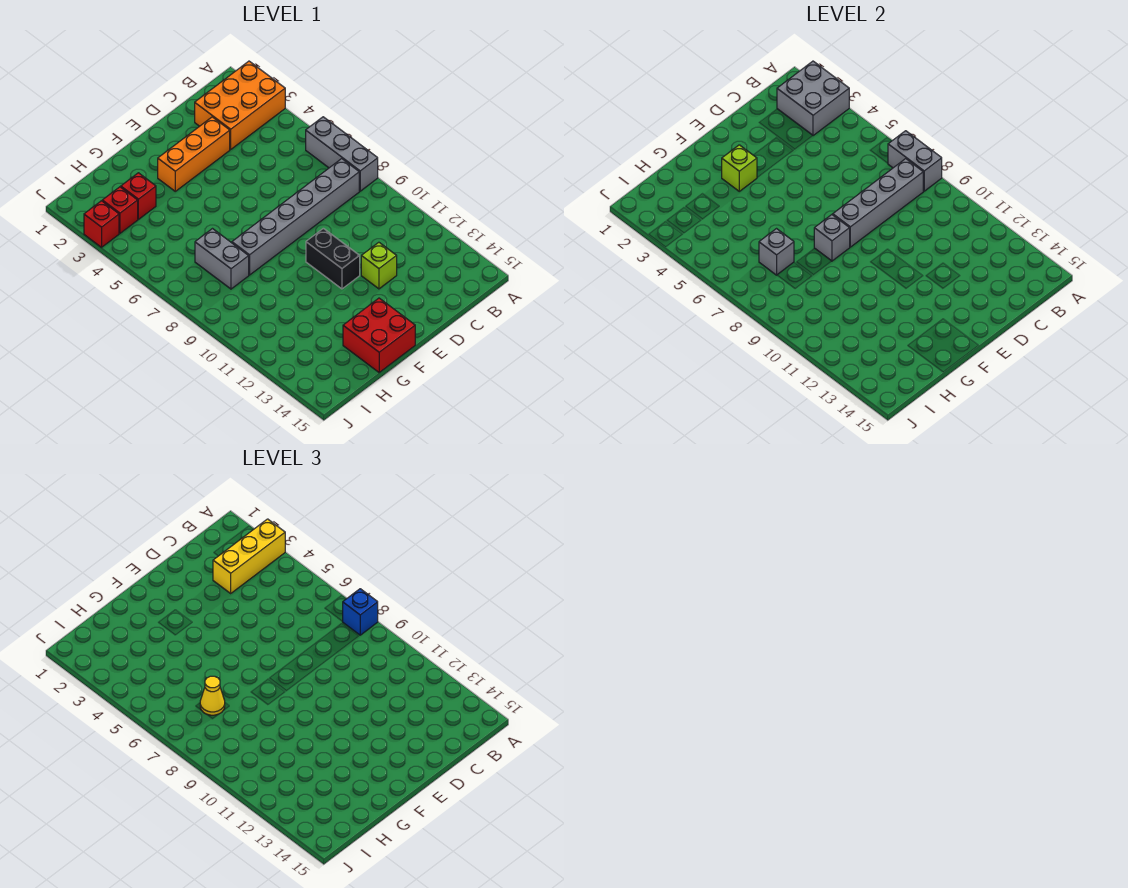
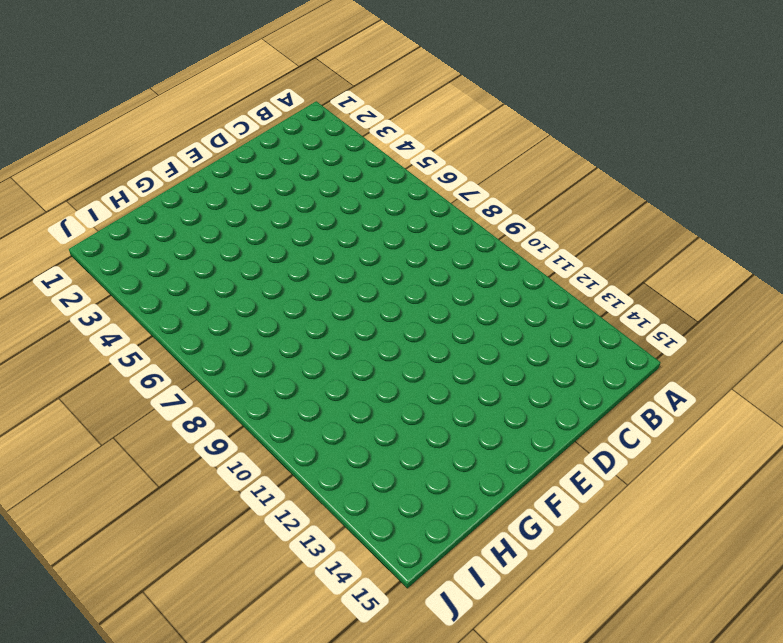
none -> orange 2x3 brick [195,61,285,149]
none -> grey 1x3 brick [306,117,378,191]
none -> grey 1x6 brick [232,159,359,275]

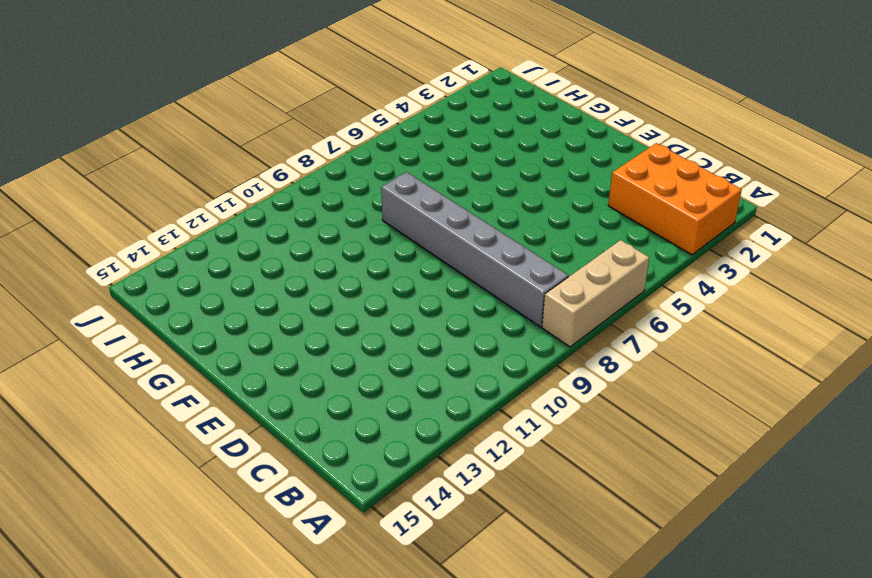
tan 1x3 brick [542,240,649,347] -> grey 1x3 brick [306,117,378,191]
none -> orange 1x3 brick [158,117,230,191]
none -> lime 1x1 brick [361,242,397,289]
none -> black 1x2 brick [306,228,360,289]

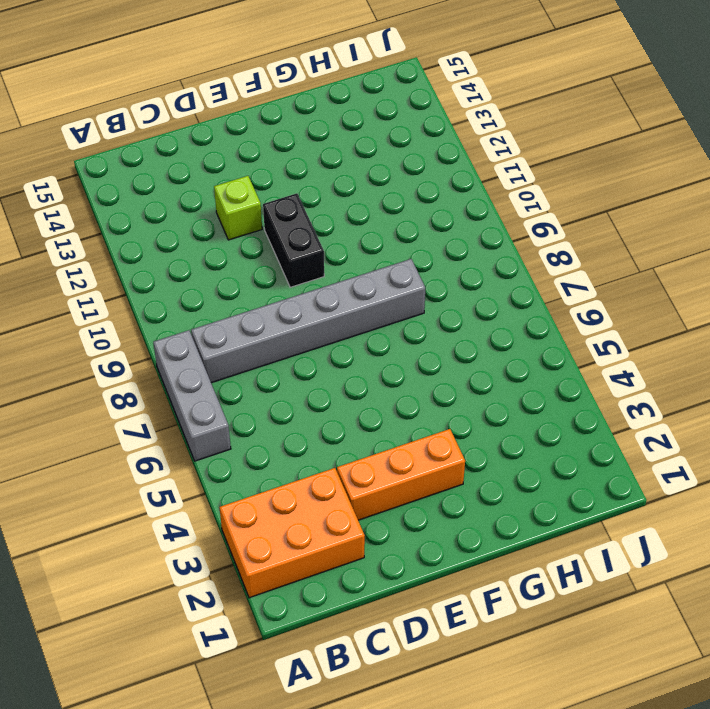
none -> red 2x2 brick [343,298,415,372]
none -> red 1x1 brick [121,173,156,219]
none -> grey 1x2 brick [195,229,249,289]

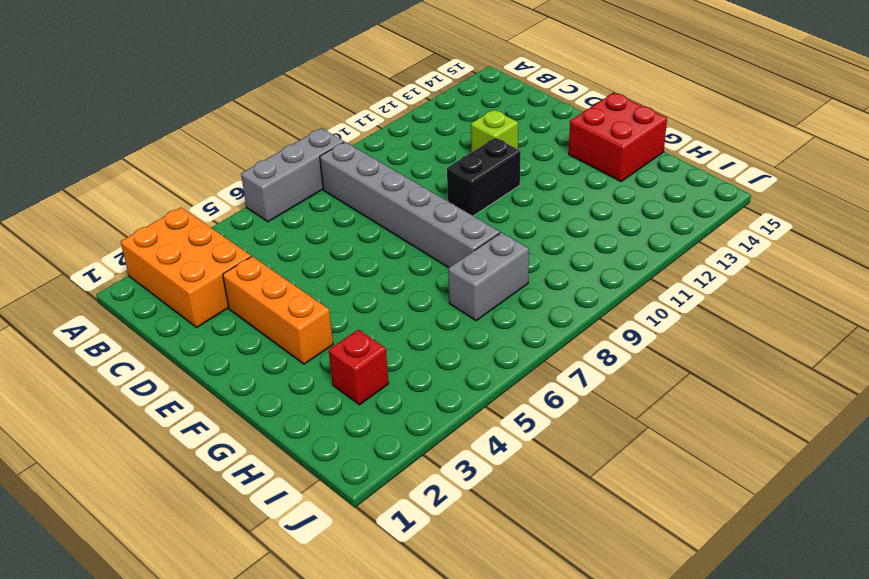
none -> red 1x1 brick [102,187,138,233]
none -> red 1x1 brick [84,201,119,247]
none -> grey 2x2 brick [777,61,849,136]

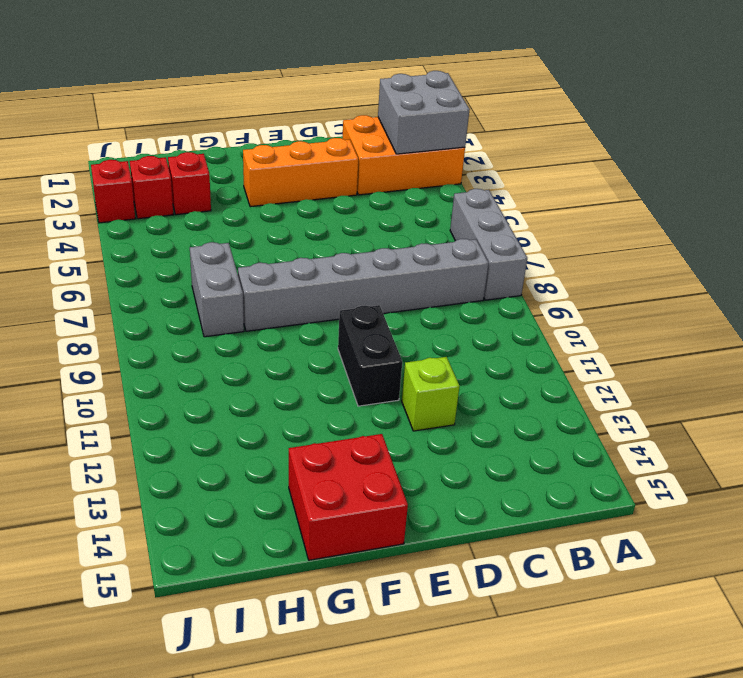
none -> grey 1x2 brick [888,131,942,191]
none -> grey 1x4 brick [833,159,923,247]
none -> lime 1x1 brick [722,145,757,191]

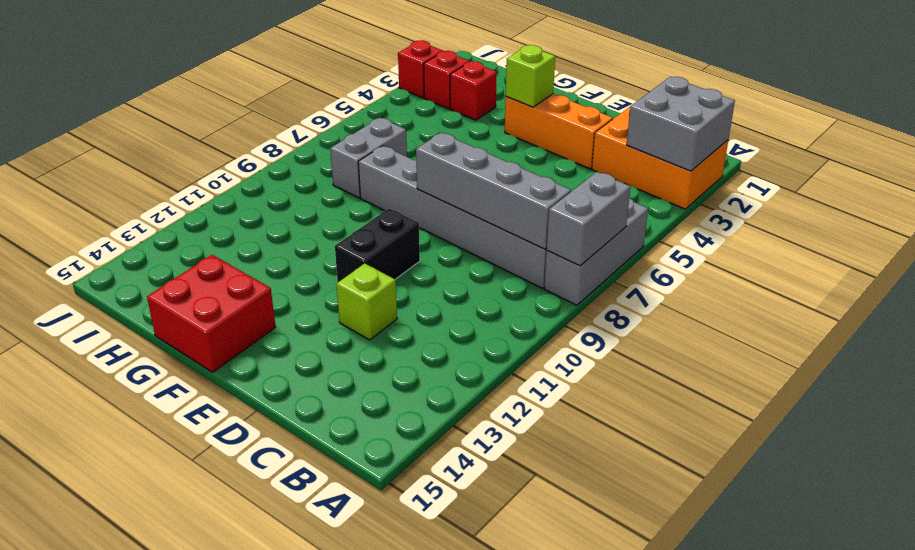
none -> grey 1x1 brick [814,215,850,261]
none -> grey 1x1 brick [759,229,794,275]
none -> yellow 1x3 brick [213,519,285,593]

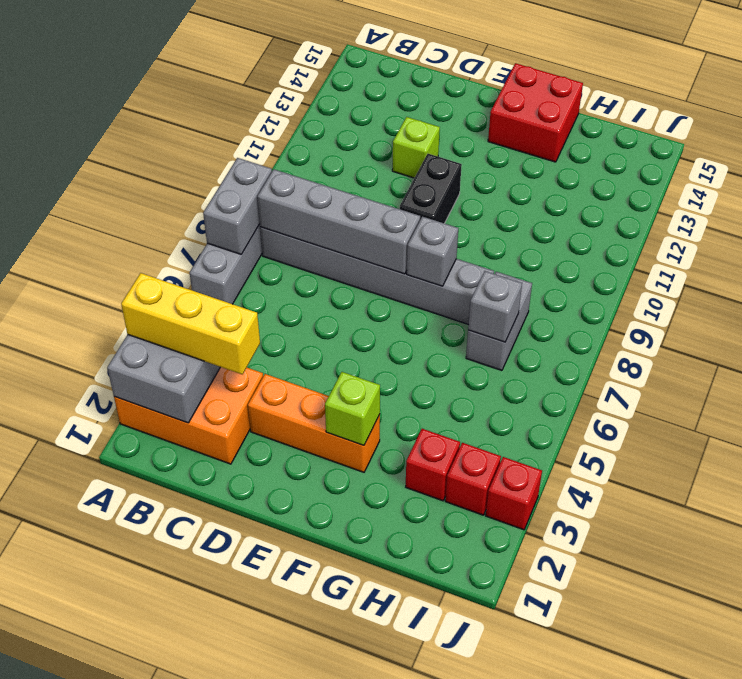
none -> blue 1x1 brick [343,589,378,635]
none -> yellow 1x1 cone [200,676,225,715]

